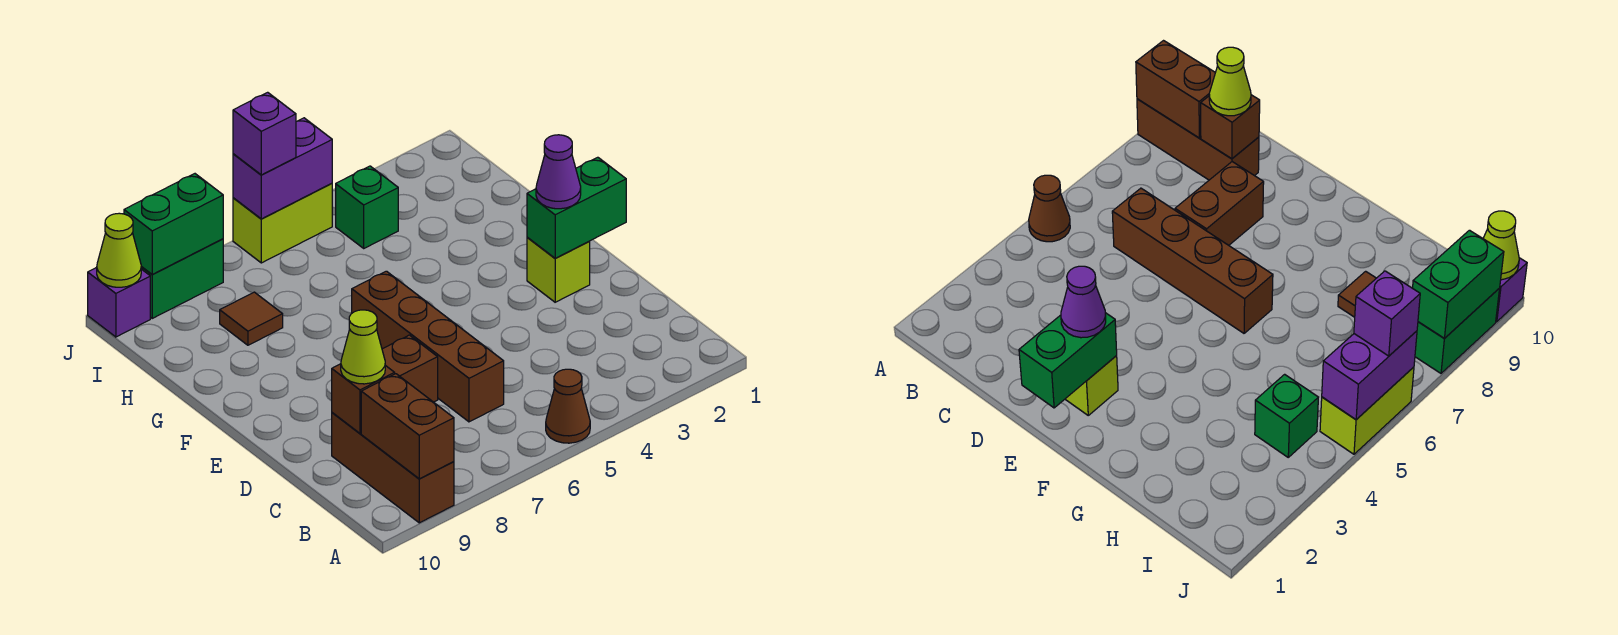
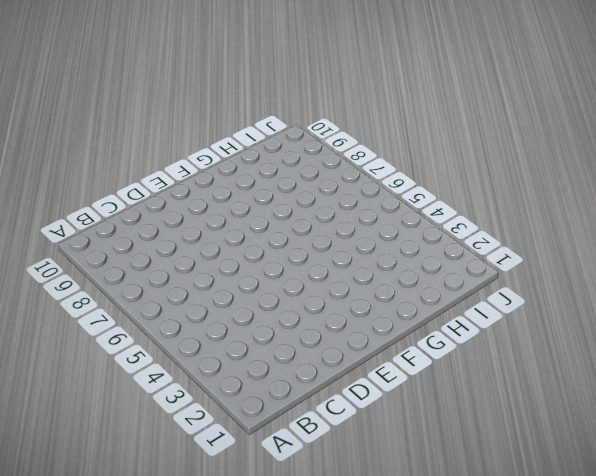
none -> brown 1x1 cone [546,369,590,443]
none -> brown 1x3 brick [332,413,454,523]
none -> brown 1x4 brick [352,271,504,422]

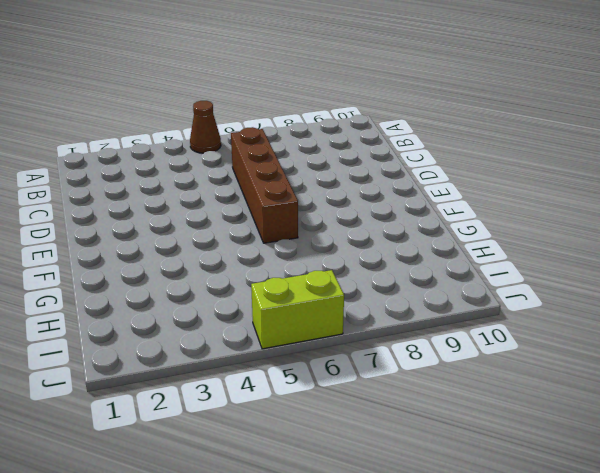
none -> brown 1x3 brick [332,413,454,523]
none -> brown 1x2 brick [382,335,438,402]
none -> lime 1x1 brick [527,237,590,302]

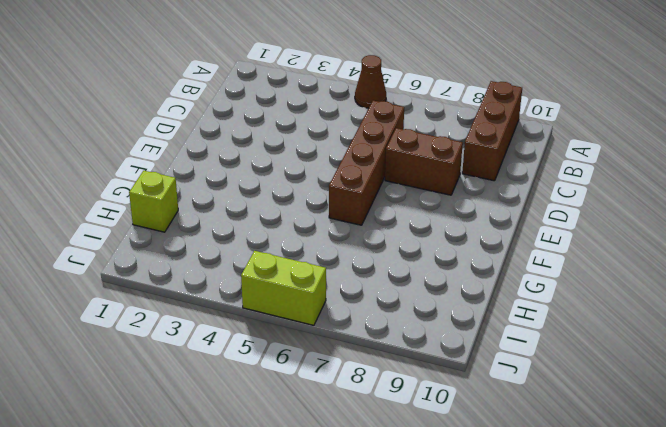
lime 1x1 brick [129,171,178,232] -> lime 1x1 brick moved to [527,237,590,302]
none -> brown 1x1 tile [220,292,283,345]
none -> green 1x1 brick [336,166,398,248]
none -> green 1x2 brick [141,239,223,318]

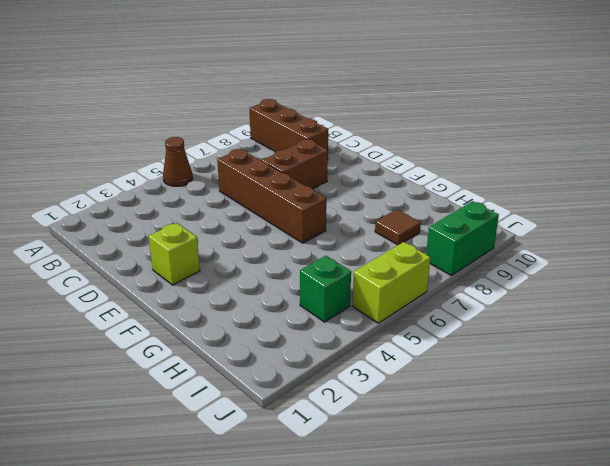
none -> purple 1x1 brick [88,267,150,337]
none -> brown 1x2 brick [361,374,454,479]
none -> brown 1x1 brick [332,364,395,433]

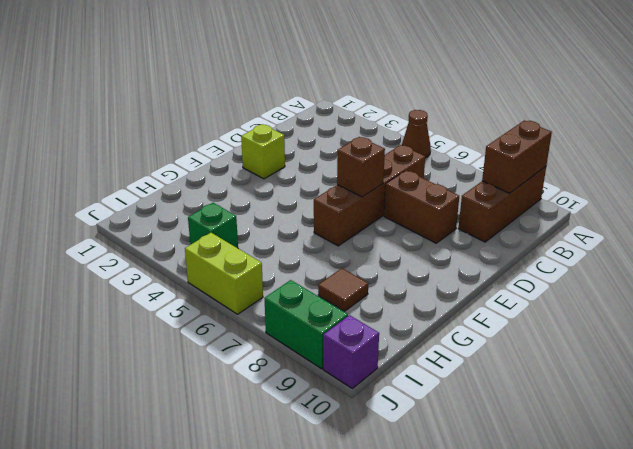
brown 1x1 brick [337,137,385,197] -> brown 1x1 brick moved to [332,364,395,433]
none -> green 1x2 brick [527,157,626,258]
none -> purple 1x2 brick [233,118,332,219]
none -> green 1x2 brick [124,174,223,275]

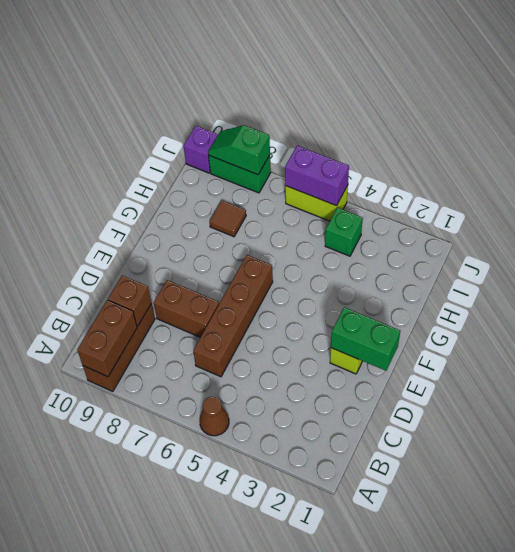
green 1x2 slope [208,125,270,175] -> green 1x2 brick [124,174,223,275]
none -> lime 1x1 cone [97,213,141,287]
none -> lime 1x1 cone [341,310,385,384]
none -> purple 1x1 cone [536,135,581,209]

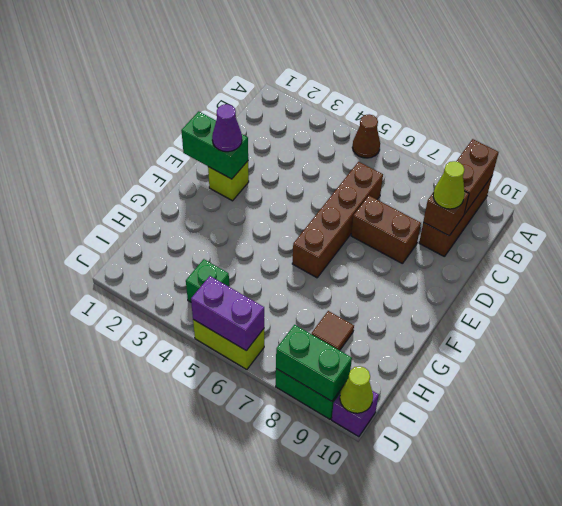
none -> purple 1x1 brick [233,92,296,175]

